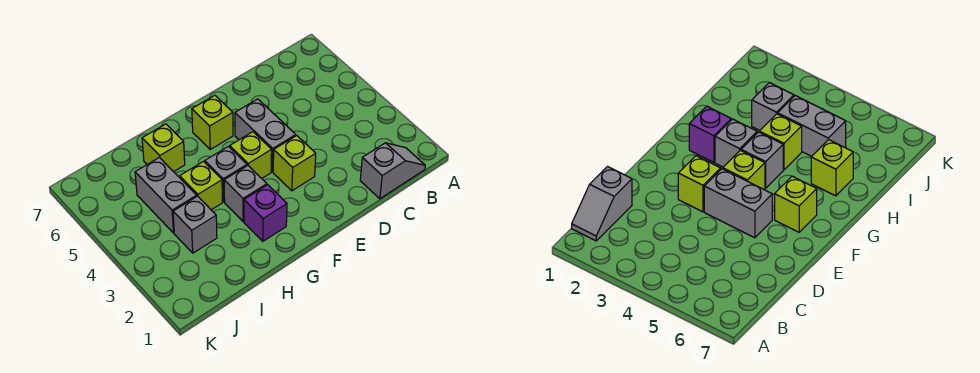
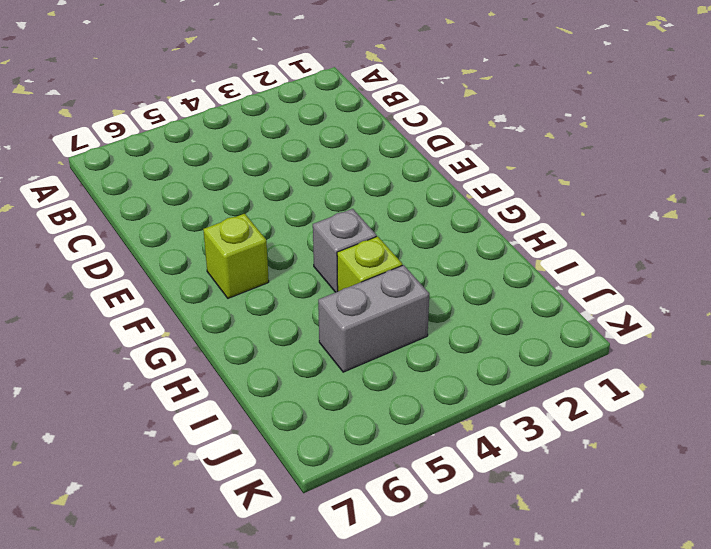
none -> grey 1x2 slope [360,143,425,199]
none -> lime 1x1 brick [273,136,316,191]
none -> grey 1x2 brick [235,99,296,172]

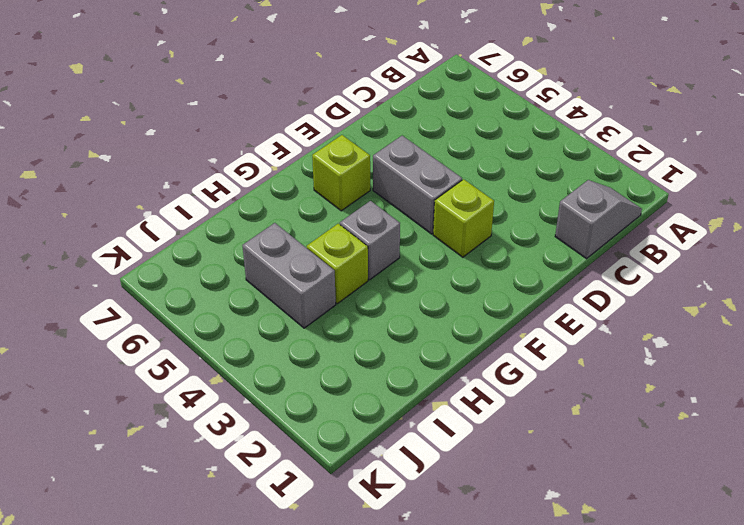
none -> lime 1x1 brick [230,132,272,178]
none -> purple 1x1 brick [244,185,287,241]
none -> grey 1x1 brick [224,166,267,221]

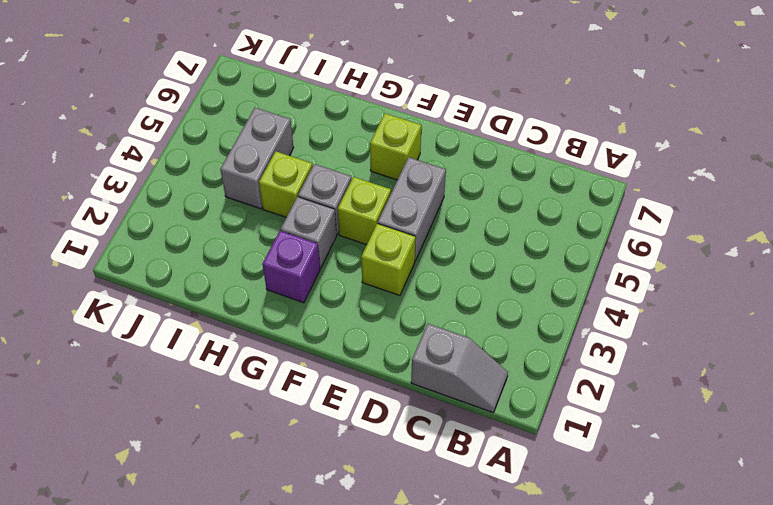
none -> lime 1x1 brick [142,124,185,172]
none -> grey 1x1 brick [173,196,217,253]

